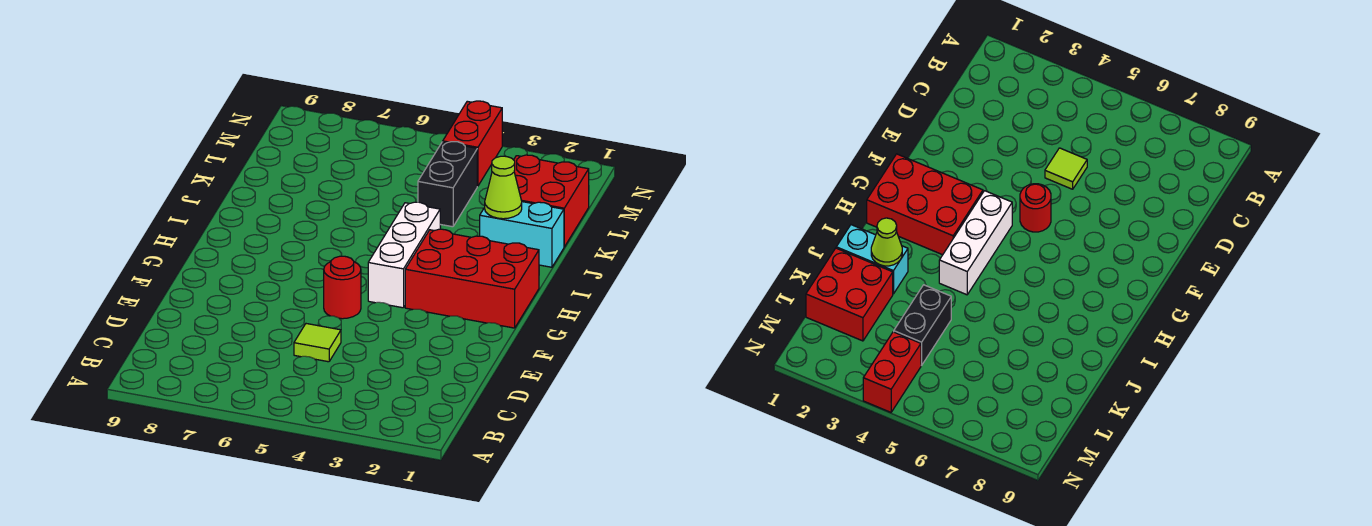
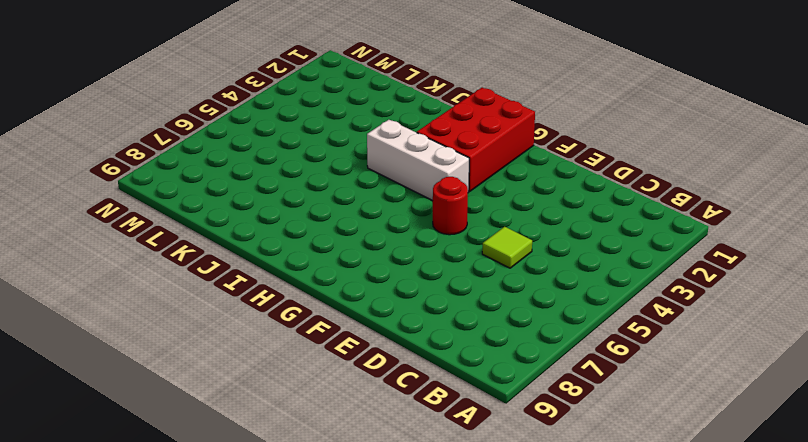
none -> cyan 1x2 brick [480,202,564,267]
none -> red 2x2 brick [514,155,589,247]

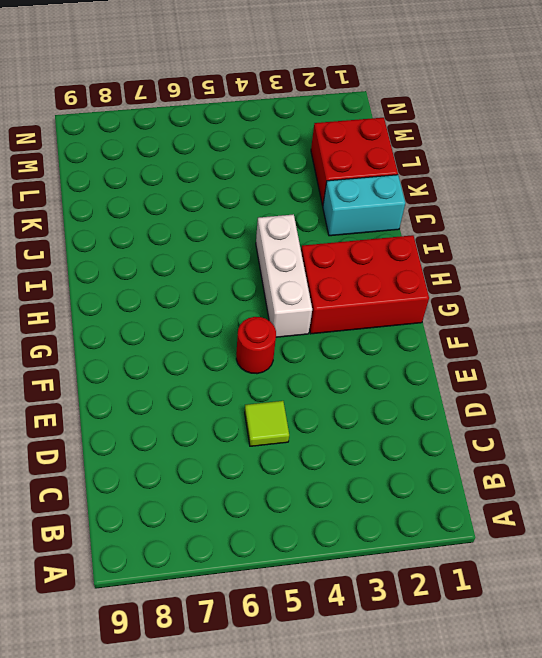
none -> black 1x2 brick [418,142,477,227]
none -> red 1x2 brick [443,101,502,186]

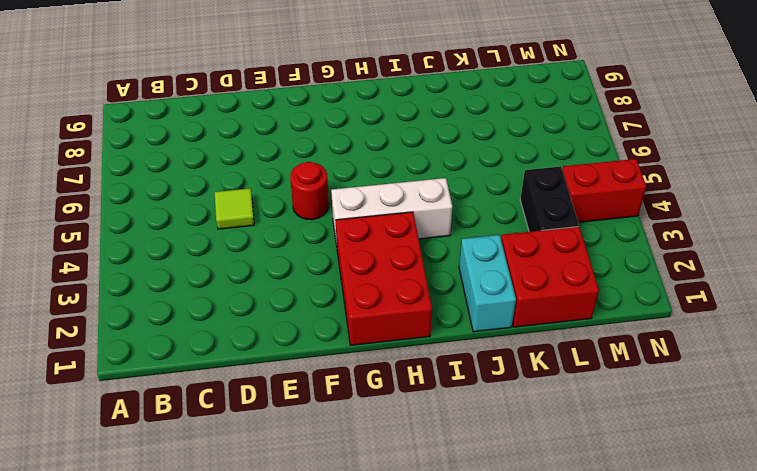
black 1x2 brick [520,166,579,232] -> black 1x2 brick turned to [418,142,477,227]
none -> lime 1x1 cone [485,156,522,219]

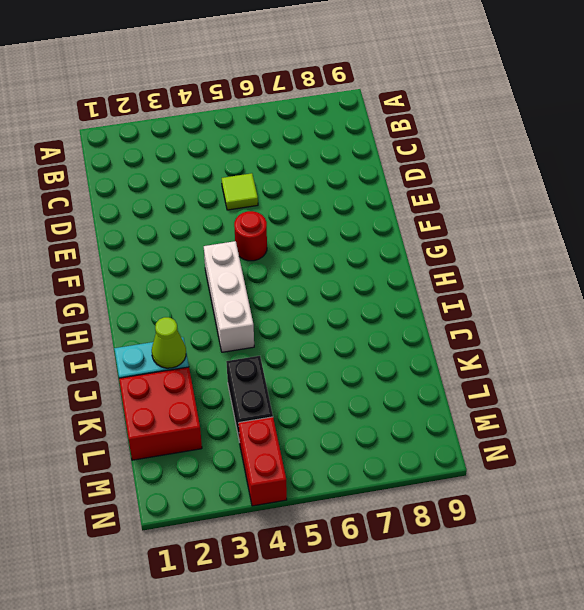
none -> red 2x3 brick [405,229,539,328]

